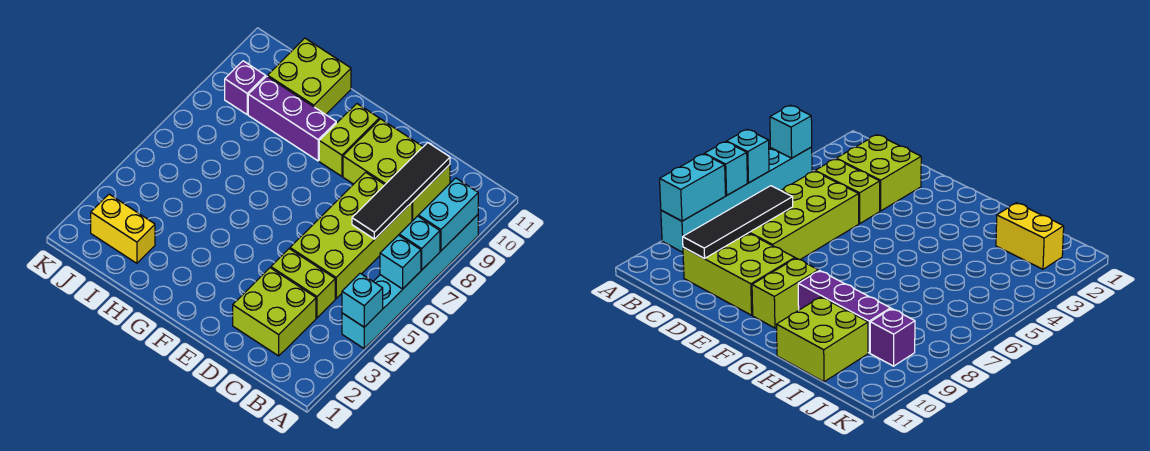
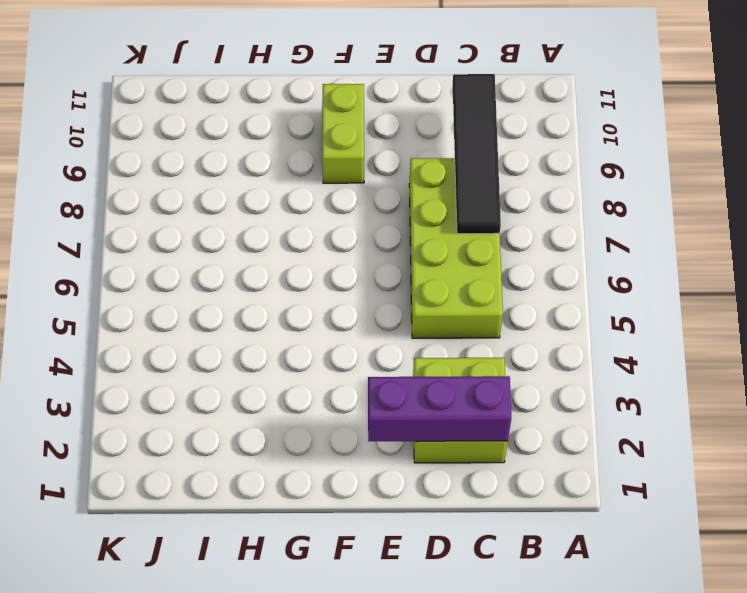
purple 1x3 brick [368,376,511,441] -> purple 1x3 brick moved to [248,76,336,161]
none -> cyan 1x6 brick [342,215,478,348]
none -> lime 1x2 brick [271,249,335,318]
none -> lime 2x3 brick [343,119,450,221]

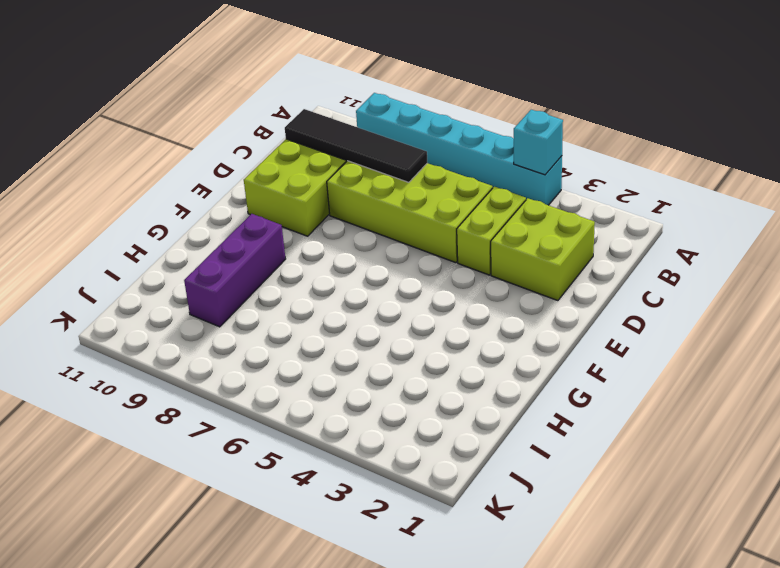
none -> lime 1x2 brick [319,104,379,176]
none -> lime 2x2 brick [268,38,351,114]
none -> yellow 1x2 brick [91,194,155,263]

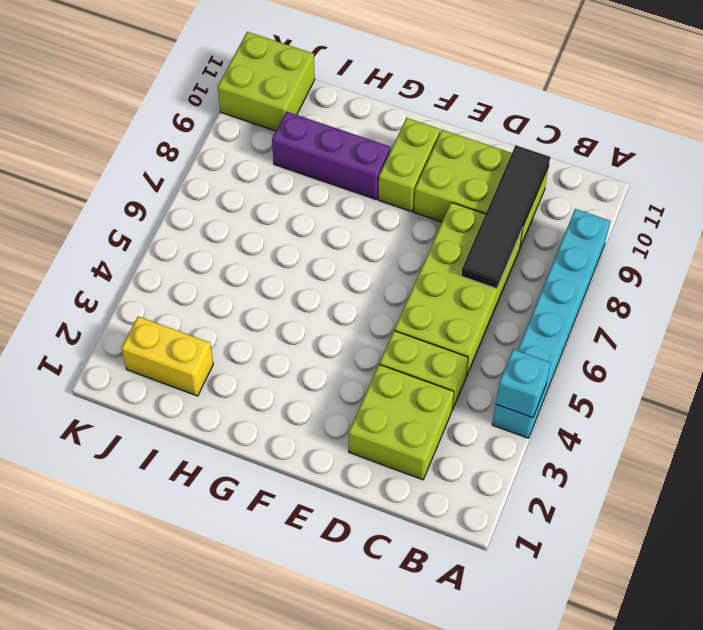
lime 2x2 brick [218,32,315,131] -> lime 2x2 brick moved to [268,38,351,114]
none -> purple 1x1 brick [225,61,266,114]
none -> cyan 1x1 brick [380,235,421,289]
none -> cyan 1x1 brick [399,216,440,270]

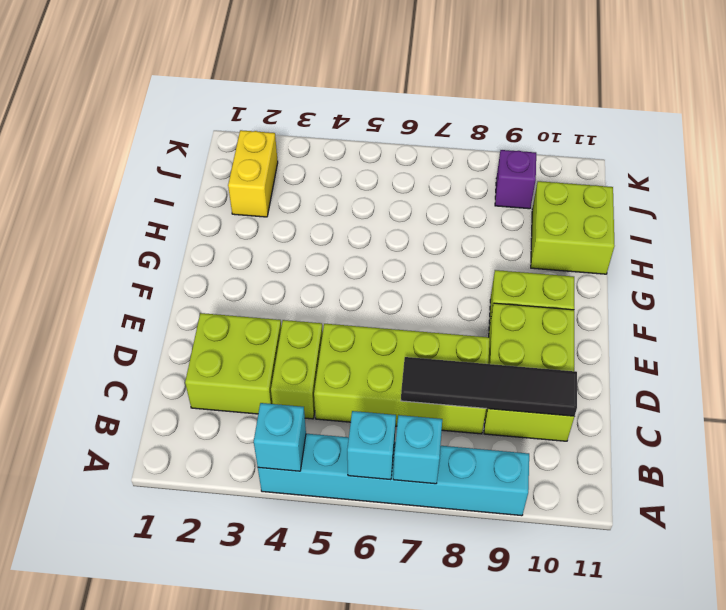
none -> purple 1x3 brick [248,76,336,161]
none -> cyan 1x2 brick [418,178,478,251]

